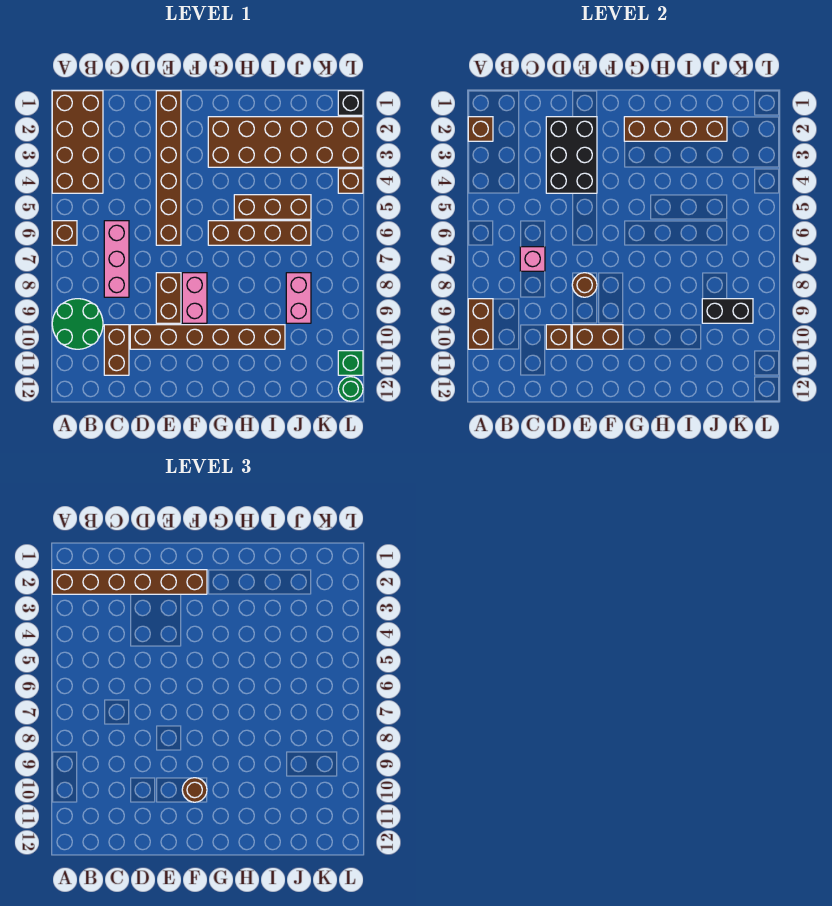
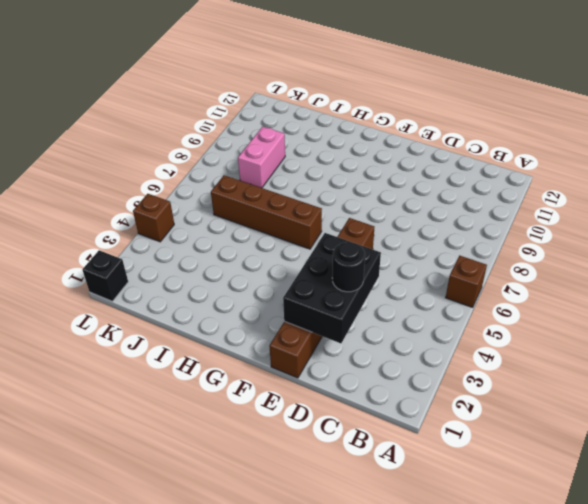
black 1x1 round brick [332,242,365,292] -> none
none -> brown 2x4 brick [52,91,103,193]
none -> green 2x2 round brick [52,299,103,349]
none -> pink 1x3 brick [104,221,129,297]

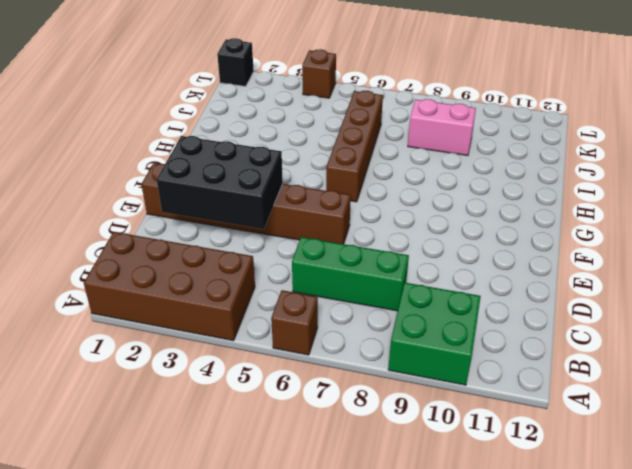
green 2x2 brick [388,283,481,385] -> green 2x2 round brick [52,299,103,349]
green 1x3 brick [292,237,409,311] -> pink 1x3 brick [104,221,129,297]
none -> brown 1x2 brick [104,325,129,375]
none -> brown 1x6 brick [130,325,285,349]
none -> brown 1x2 brick [156,273,181,323]

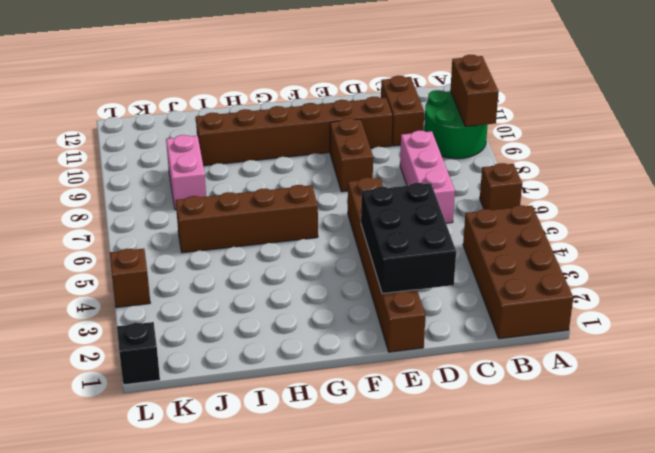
none -> pink 1x2 brick [182,273,207,323]
none -> brown 2x6 brick [208,117,363,167]
none -> brown 1x3 brick [234,195,311,219]

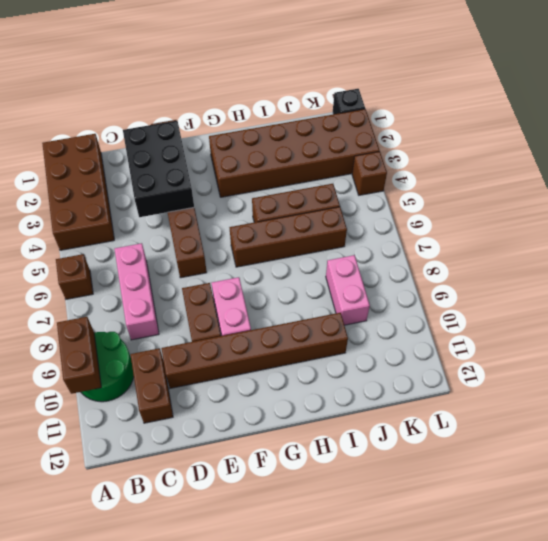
none -> green 1x1 brick [338,351,363,375]
none -> green 1x1 round brick [338,377,363,401]
none -> brown 1x1 brick [468,117,493,141]

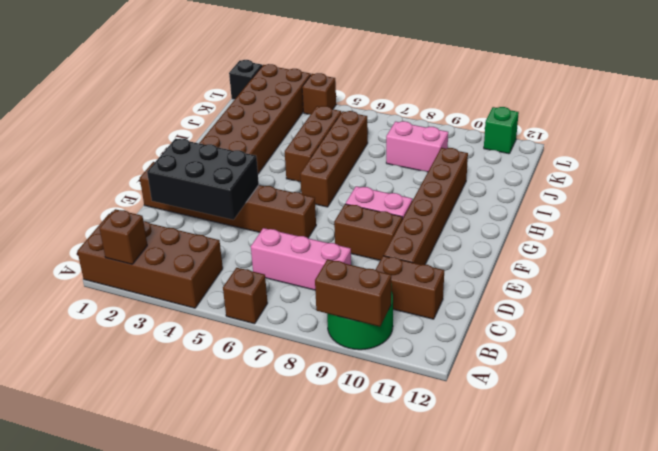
none -> green 1x1 round brick [338,377,363,401]
none -> pink 1x1 brick [520,247,545,271]
none -> brown 1x1 brick [546,325,571,349]

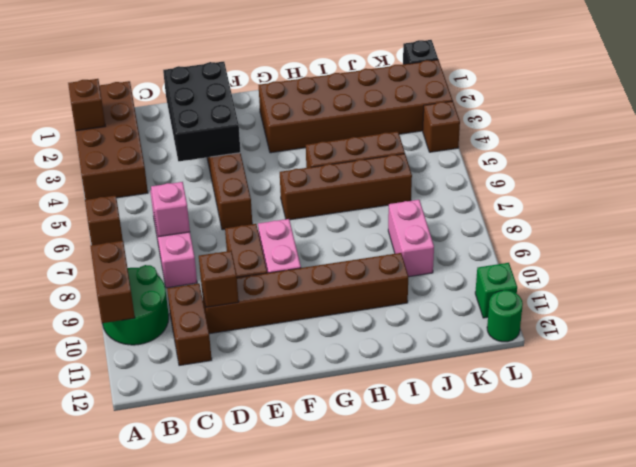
none -> brown 1x1 round brick [572,273,597,297]
none -> brown 1x2 brick [572,325,623,349]
none -> brown 1x4 brick [624,117,727,141]

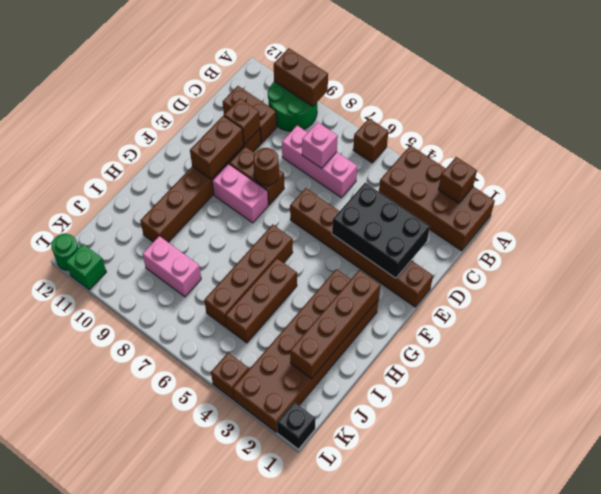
none -> black 1x2 brick [702,299,753,323]
none -> brown 1x6 brick [52,570,207,594]
none -> brown 1x1 round brick [182,778,207,802]

